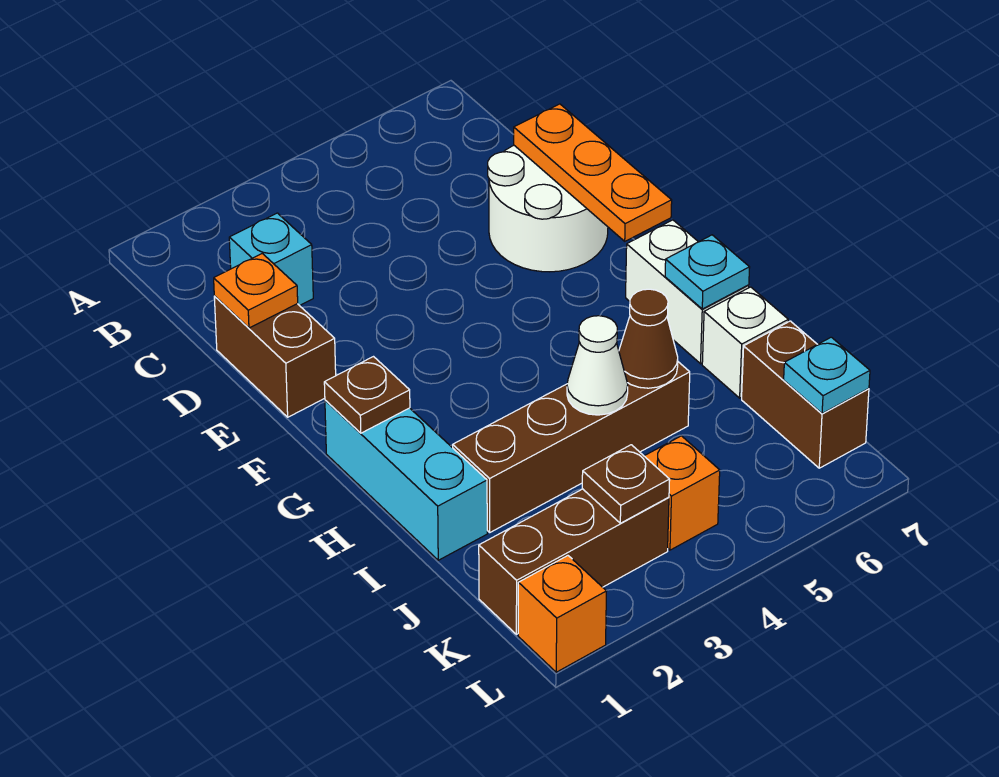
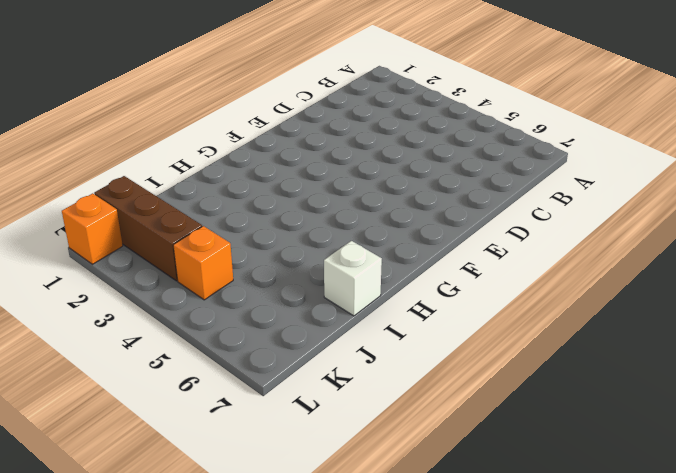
none -> cyan 1x1 brick [229,213,313,306]
none -> brown 1x2 brick [214,296,336,417]
none -> white 2x2 round brick [488,146,608,272]

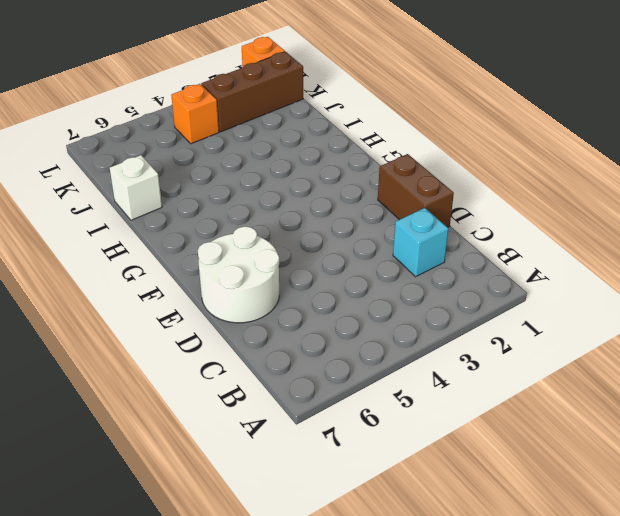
none -> cyan 1x3 brick [325,400,487,560]
none -> white 1x2 brick [626,220,749,364]
none -> brown 1x4 brick [453,362,690,532]

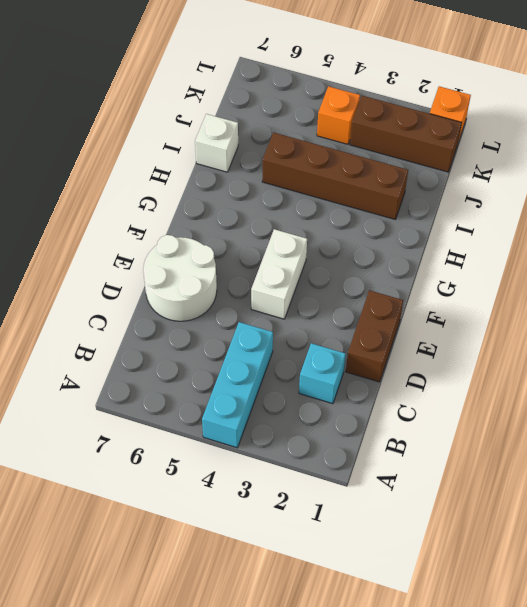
cyan 1x3 brick [202,322,273,448] -> cyan 1x3 brick moved to [325,400,487,560]
white 1x2 brick [251,229,307,319] -> white 1x2 brick moved to [626,220,749,364]
none -> brown 1x2 brick [742,321,869,468]
none -> orange 1x1 plate [214,254,298,328]
none -> orange 1x3 plate [514,104,672,241]

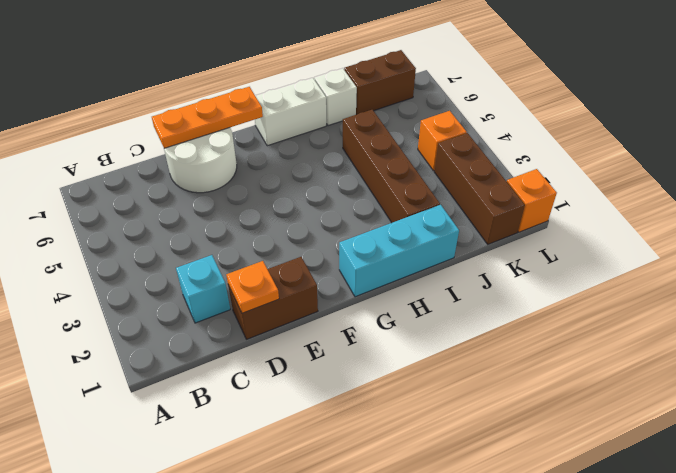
none -> brown 1x1 plate [324,357,410,433]
none -> cyan 1x1 plate [665,235,750,309]
none -> white 1x1 cone [567,316,628,415]

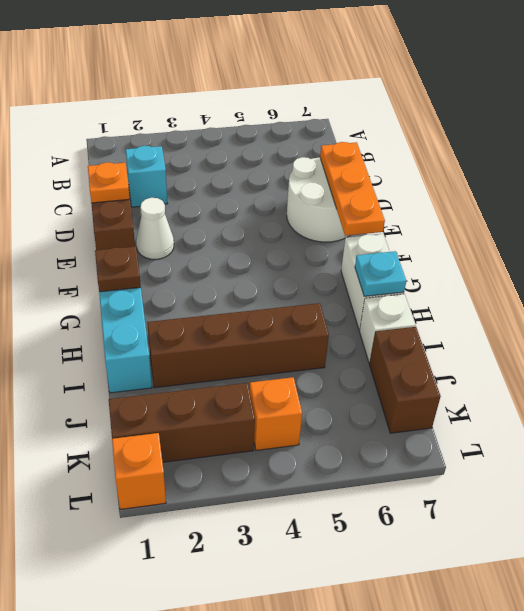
white 1x1 cone [136,198,174,259] -> white 1x1 cone moved to [567,316,628,415]
none -> brown 1x1 cone [619,289,678,388]
none -> brown 1x1 plate [582,445,670,523]
none -> cyan 1x1 plate [784,337,870,414]

